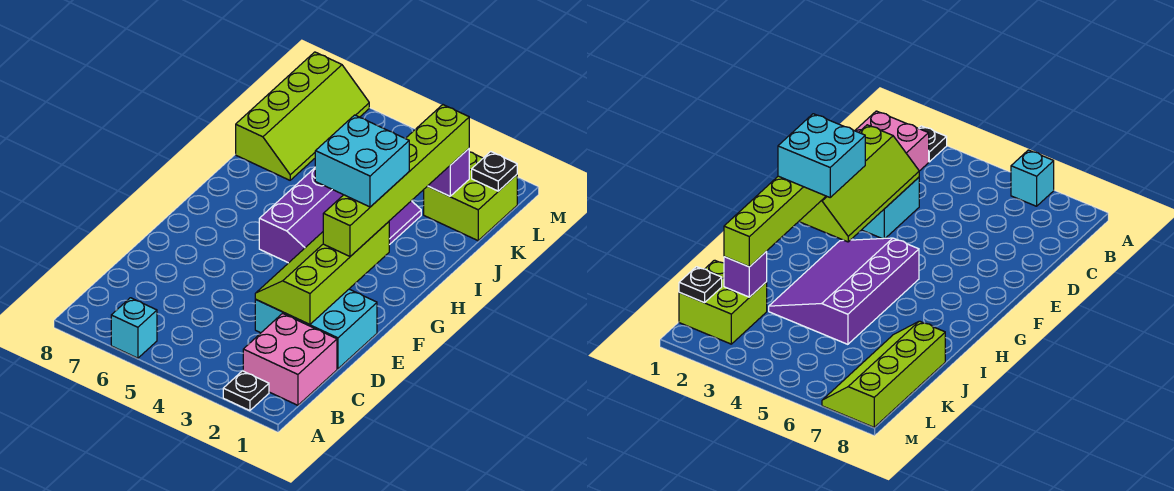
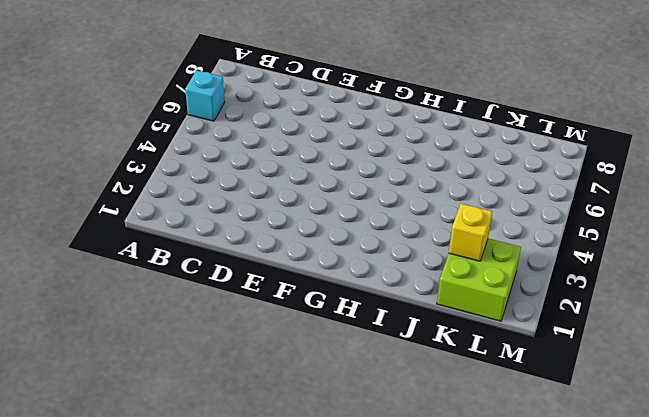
yellow 1x1 brick [449,204,492,261] -> purple 1x1 brick [428,149,469,196]
none -> black 1x1 plate [223,371,269,411]
none -> pink 2x2 brick [243,314,337,405]
none -> cyan 2x3 brick [255,289,377,369]

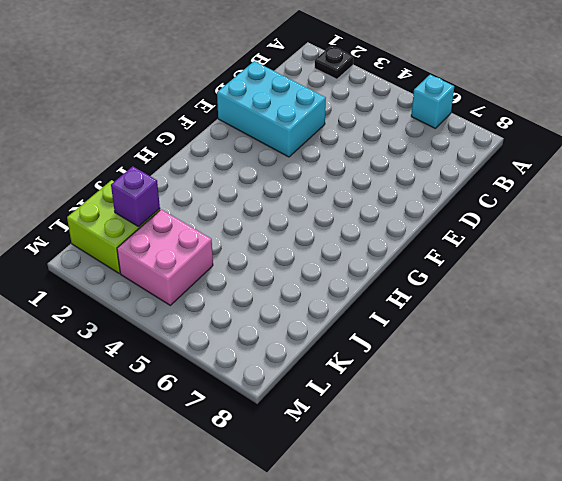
pink 2x2 brick [117,209,213,305] -> pink 2x2 brick moved to [243,314,337,405]
none -> purple 3x4 slope [259,168,421,263]
none -> lime 2x4 slope [236,52,369,180]
none -> lime 2x4 slope [255,222,389,324]

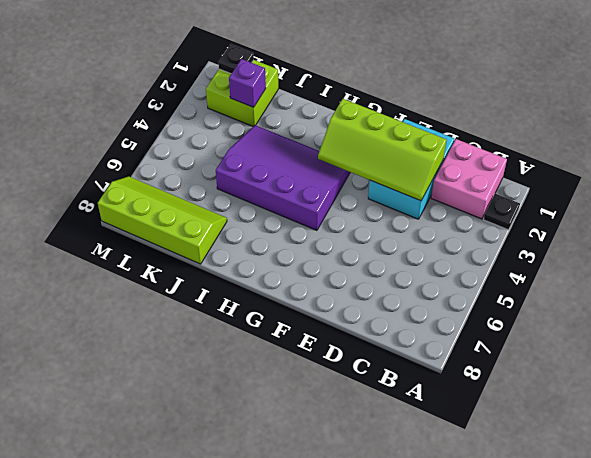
none -> cyan 1x1 brick [111,298,157,358]
none -> lime 1x6 brick [323,105,469,256]
none -> cyan 2x2 brick [315,115,409,207]

